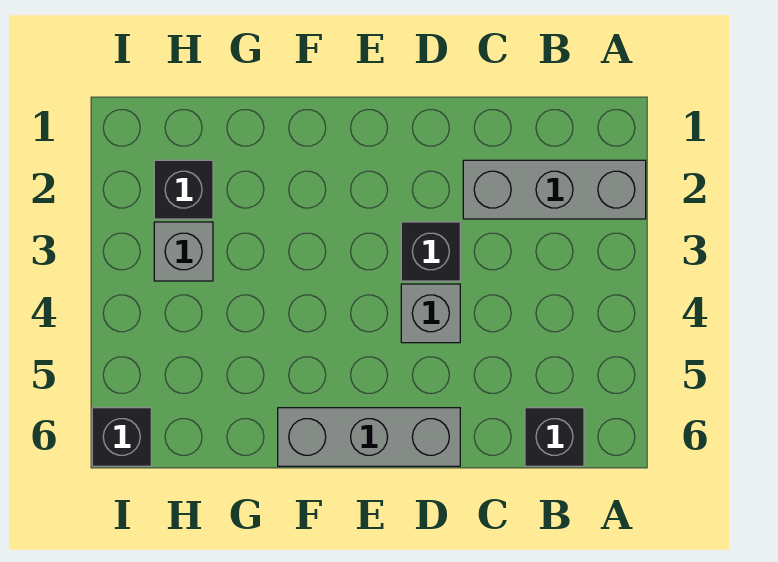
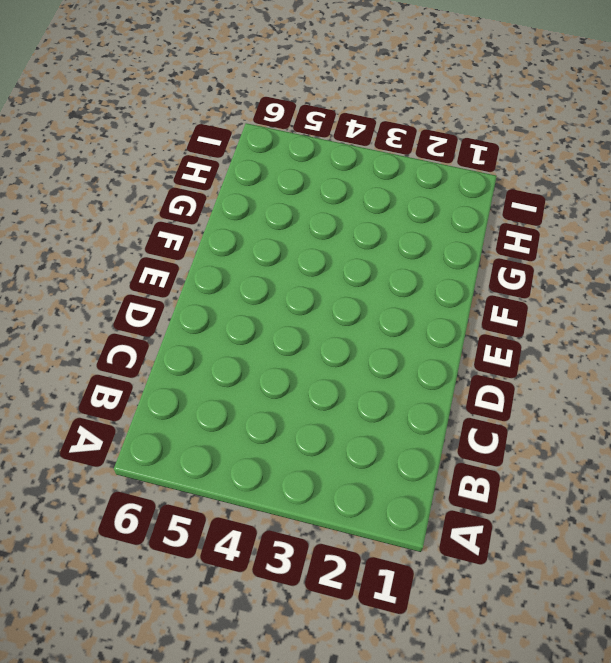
none -> grey 1x3 brick [463,160,646,219]
none -> black 1x1 brick [525,408,584,466]

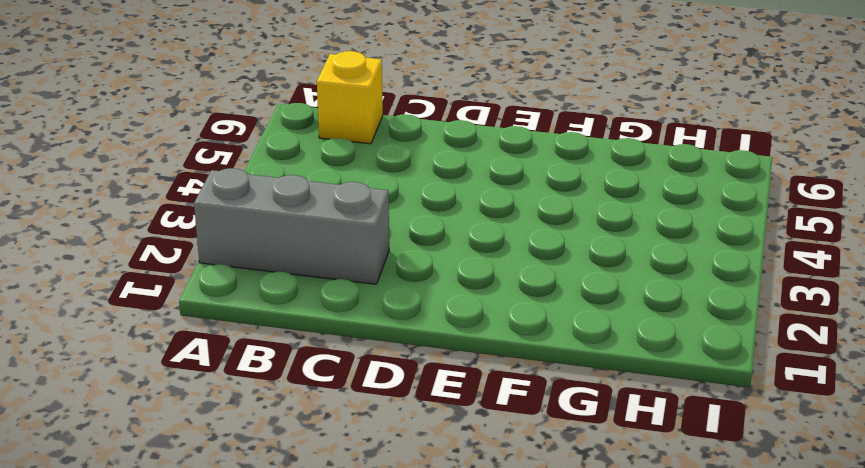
yellow 1x1 brick [317,51,383,144] -> black 1x1 brick [525,408,584,466]
none -> black 1x1 brick [401,222,460,281]
none -> grey 1x1 brick [401,284,460,343]

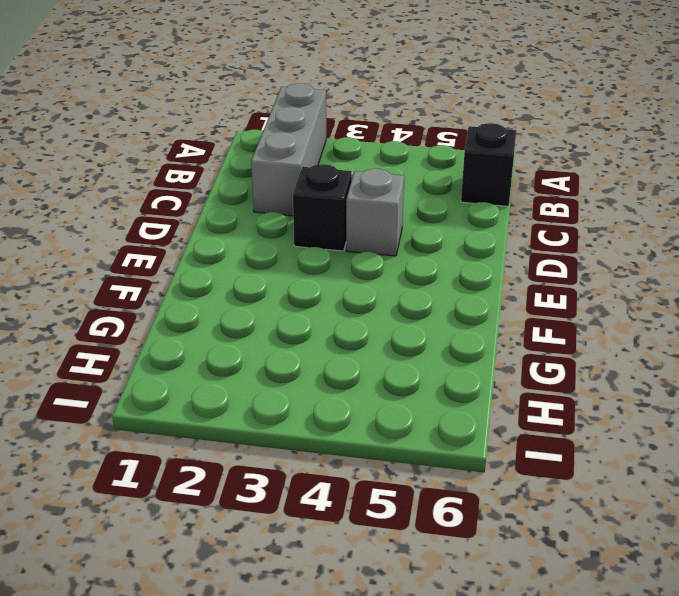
none -> grey 1x3 brick [278,408,460,466]
none -> black 1x1 brick [154,160,213,219]

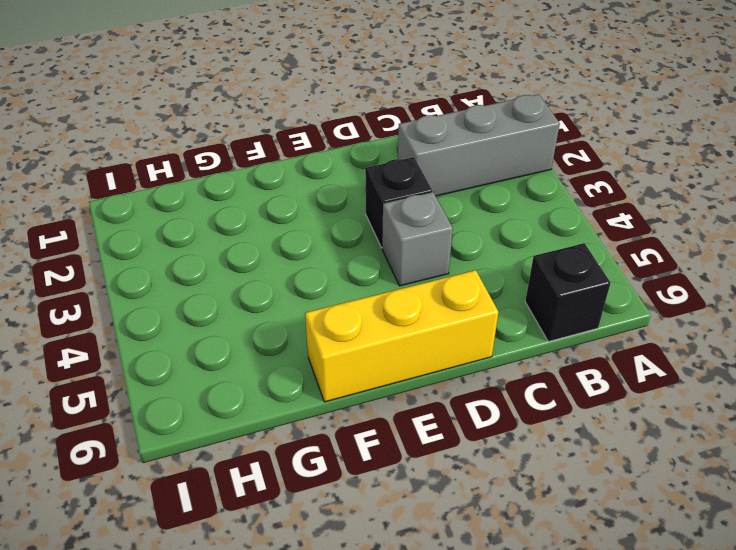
yellow 1x3 brick [305,270,498,402] -> grey 1x3 brick [278,408,460,466]
none -> black 1x1 brick [154,160,213,219]
none -> grey 1x1 brick [154,222,213,281]

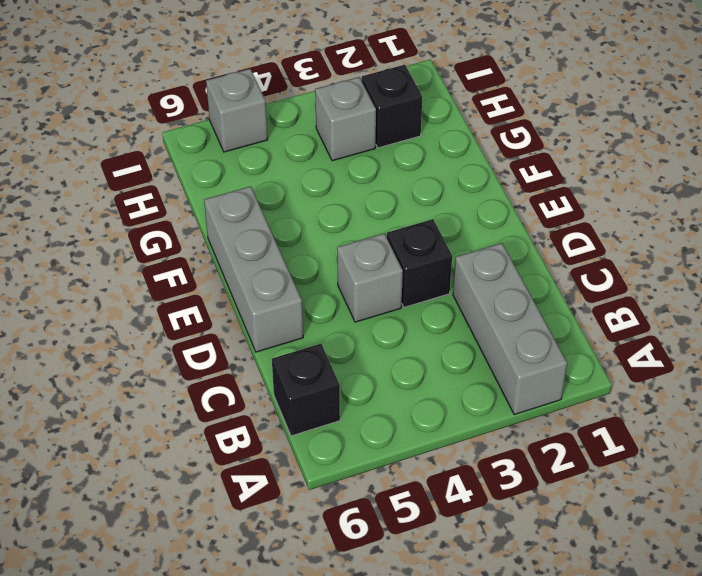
grey 1x1 brick [206,69,268,152] -> none
none -> black 1x1 brick [92,408,151,466]

